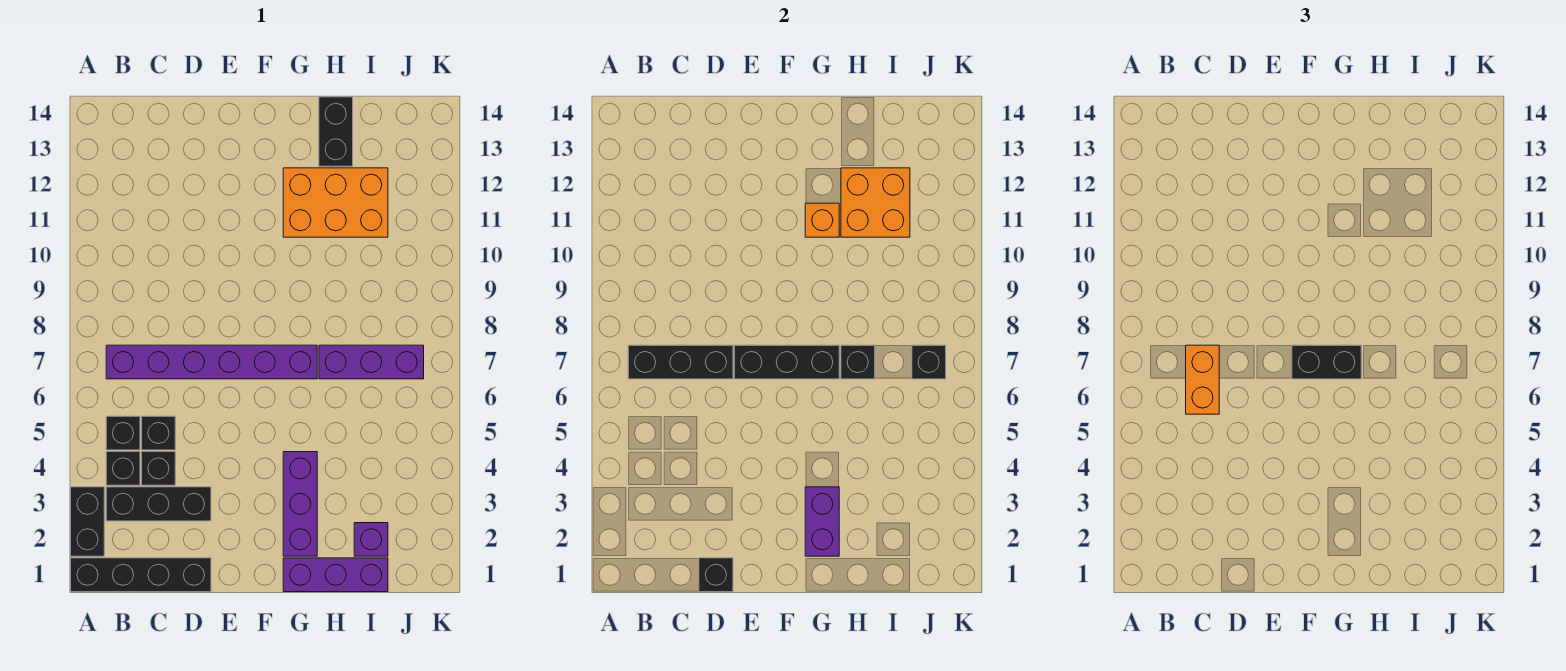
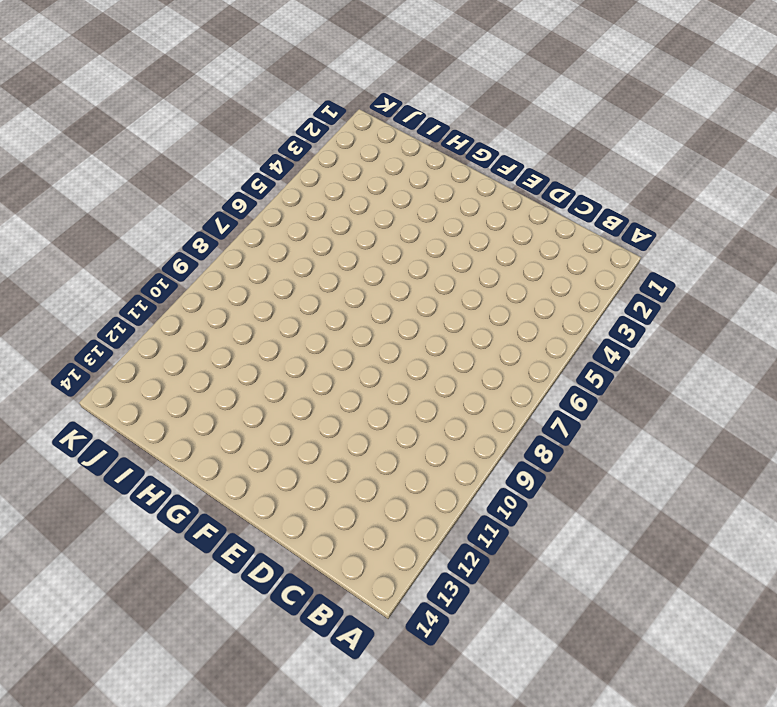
none -> black 1x4 brick [71,558,211,592]
none -> black 1x2 brick [71,487,104,556]
none -> black 1x3 brick [106,487,211,521]

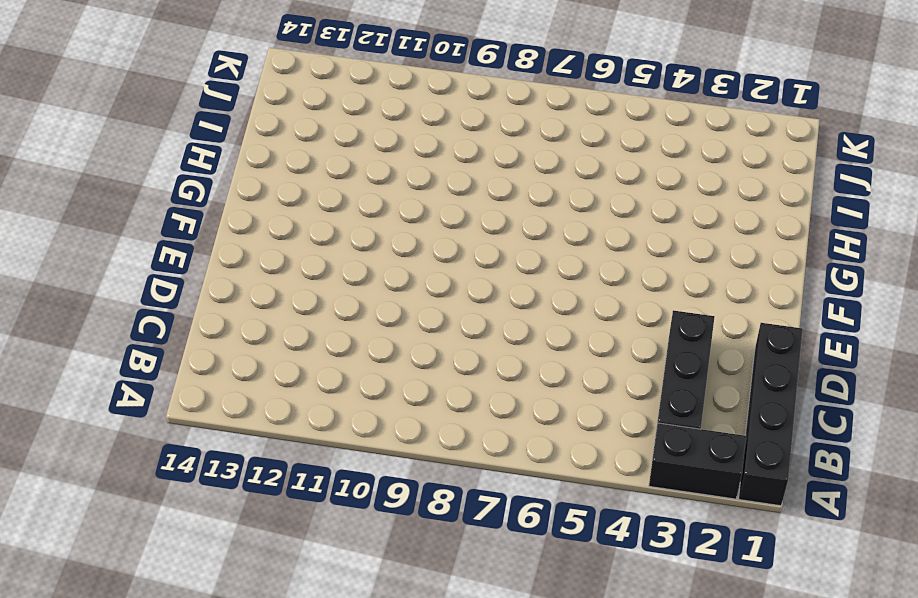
none -> black 1x1 brick [106,452,140,485]
none -> black 1x1 brick [106,416,140,450]
none -> purple 1x6 brick [106,345,317,379]

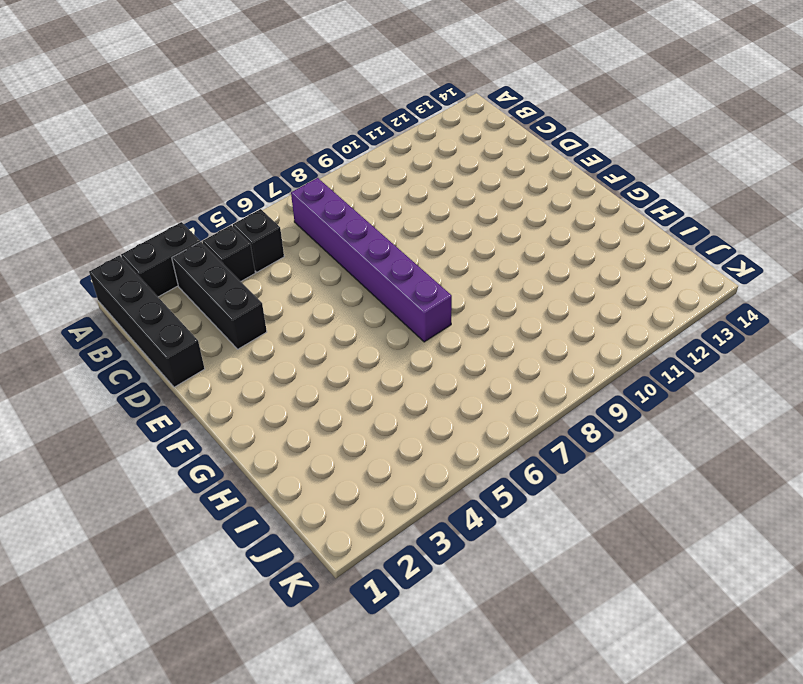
none -> black 1x1 brick [142,452,175,485]
none -> black 1x1 brick [142,416,175,450]
none -> purple 1x3 brick [283,558,388,592]

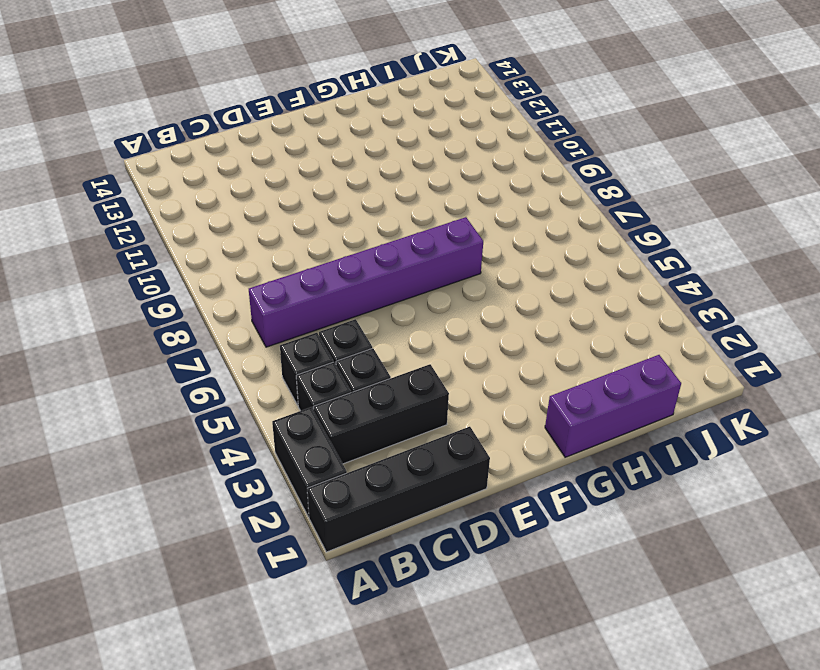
none -> purple 1x3 brick [283,452,317,556]
none -> orange 2x3 brick [283,168,388,237]
none -> purple 1x3 brick [319,345,424,379]

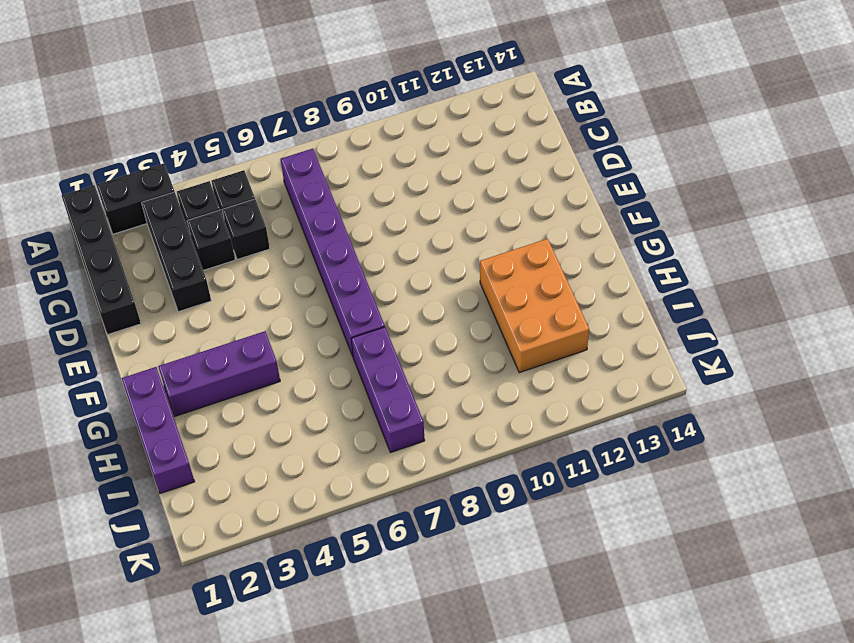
none -> black 1x2 brick [319,97,353,166]
none -> purple 1x1 brick [354,523,388,556]
none -> black 1x3 brick [628,345,733,379]

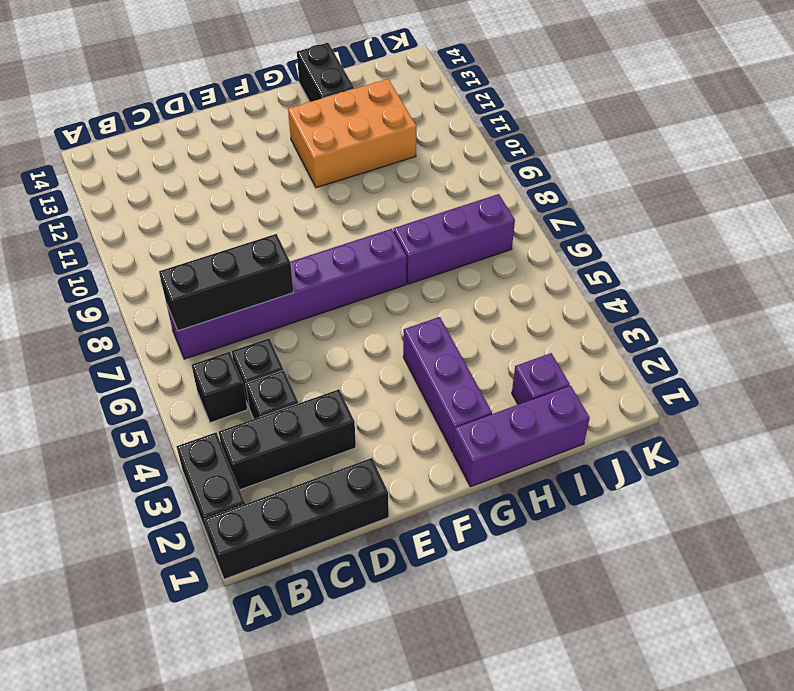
none -> black 1x1 brick [106,452,140,485]
none -> black 1x1 brick [699,558,733,592]
none -> black 1x3 brick [735,345,839,379]

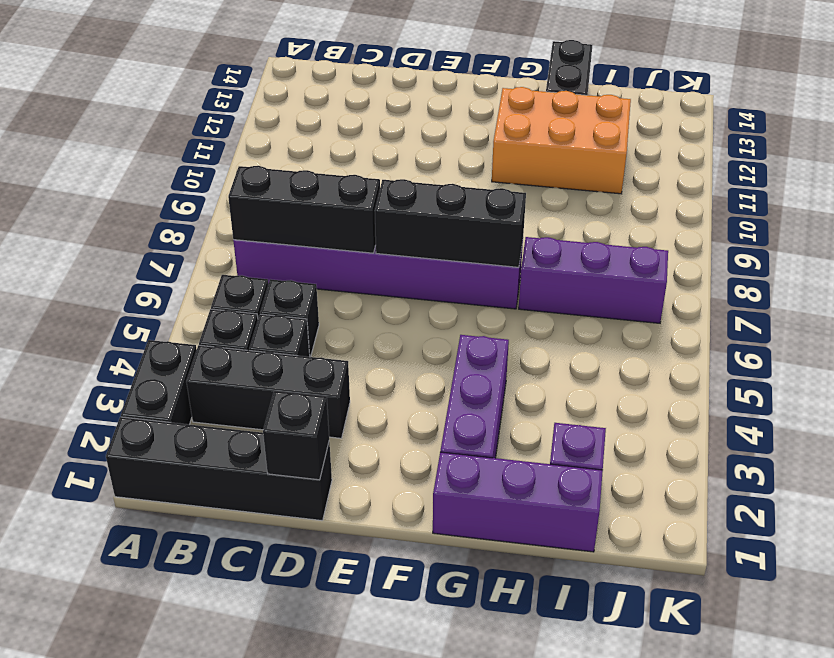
none -> purple 1x2 brick [805,487,839,556]
none -> orange 1x1 brick [805,203,839,237]
none -> black 1x1 brick [841,345,875,379]

